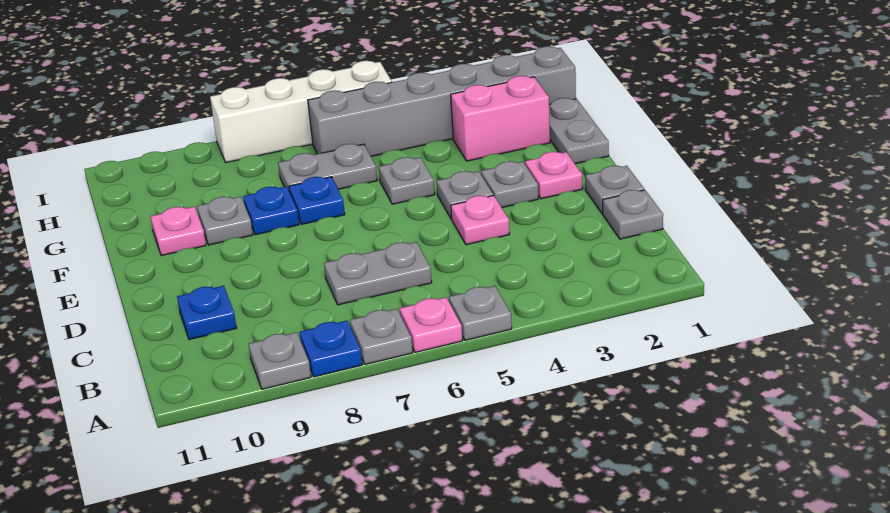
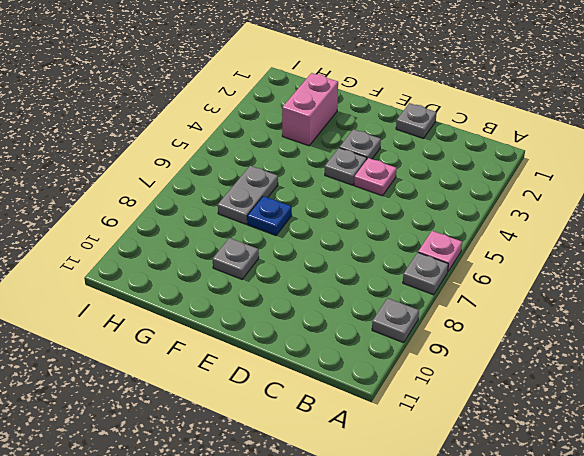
none -> grey 1x1 plate [449,286,512,340]
none -> blue 1x1 plate [300,321,362,377]
none -> grey 1x1 plate [603,190,663,239]

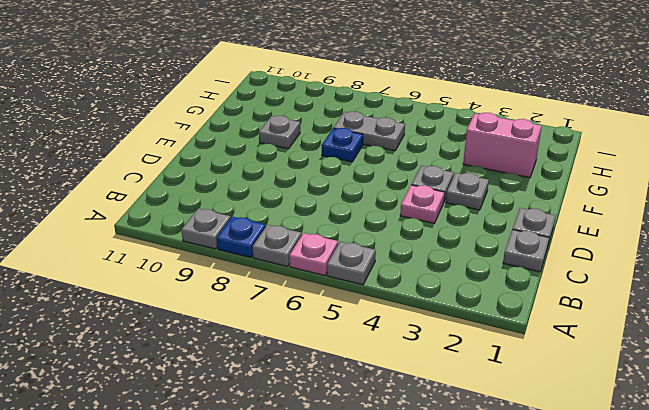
none -> grey 1x2 plate [324,242,432,305]
none -> blue 1x1 plate [177,286,237,340]
none -> pink 1x1 plate [525,152,583,199]

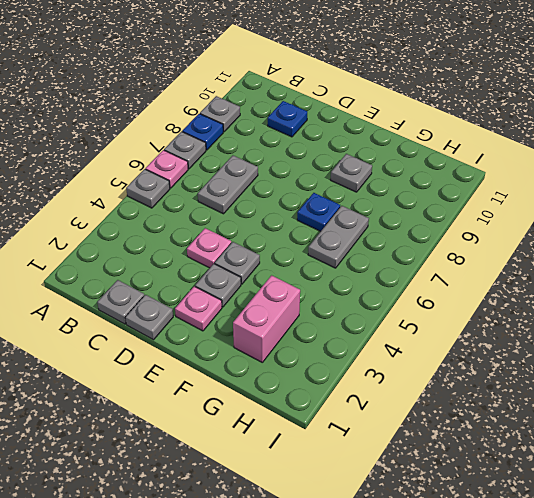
none -> grey 1x2 plate [549,98,609,164]
none -> grey 1x1 plate [379,157,435,204]
none -> blue 1x1 plate [243,187,299,235]

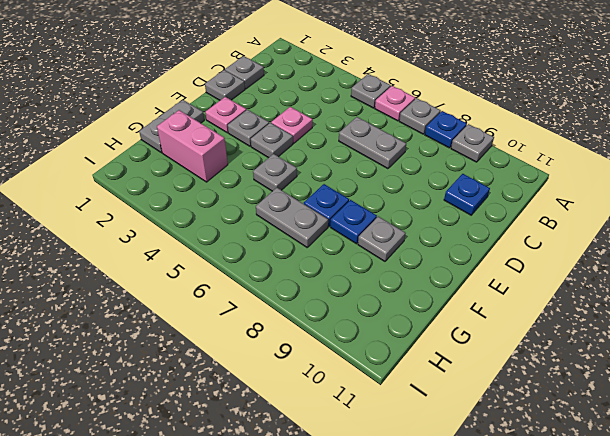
none -> pink 1x1 plate [150,207,206,256]
none -> grey 1x6 brick [308,46,576,156]
none -> white 1x4 brick [210,61,392,162]

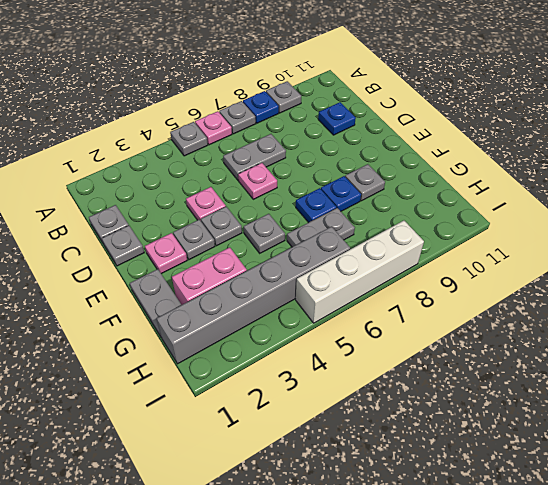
pink 1x1 plate [238,163,277,199] -> pink 1x1 plate moved to [150,207,206,256]

